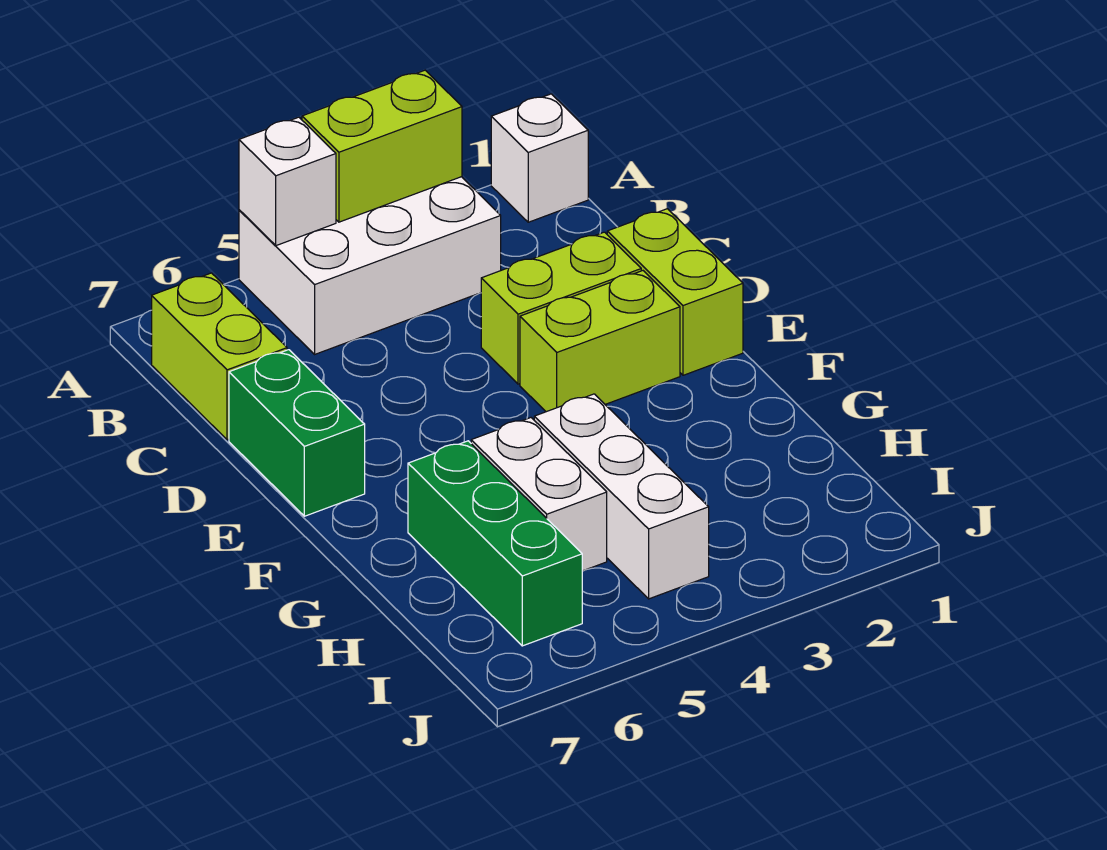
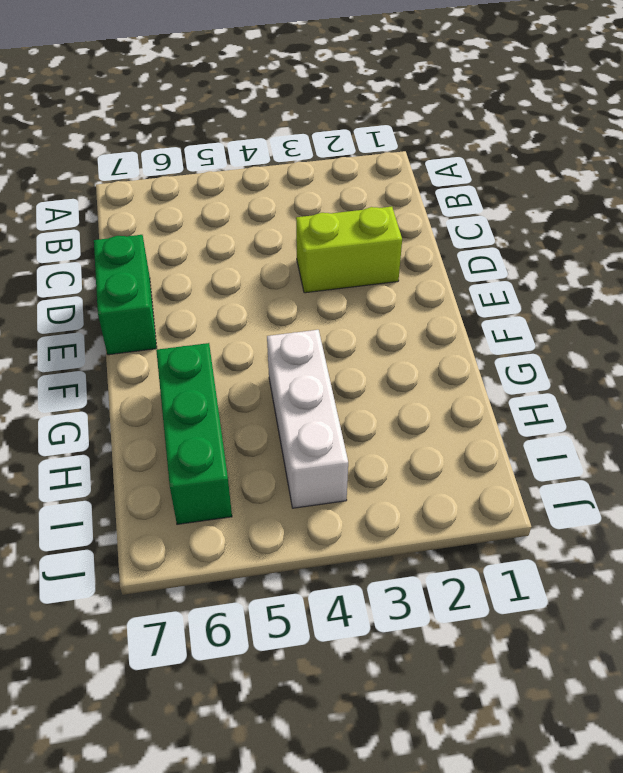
none -> white 1x1 brick [491,94,588,222]
none -> white 2x3 brick [239,177,501,354]
none -> lime 1x2 brick [152,273,287,440]

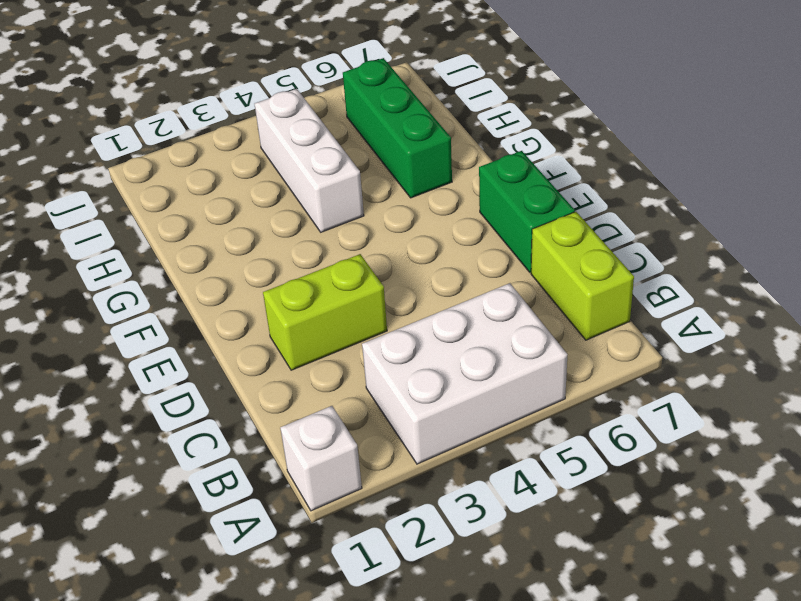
none -> lime 1x2 brick [607,209,743,375]
none -> lime 1x2 brick [520,271,680,412]
none -> white 1x2 brick [471,418,607,571]

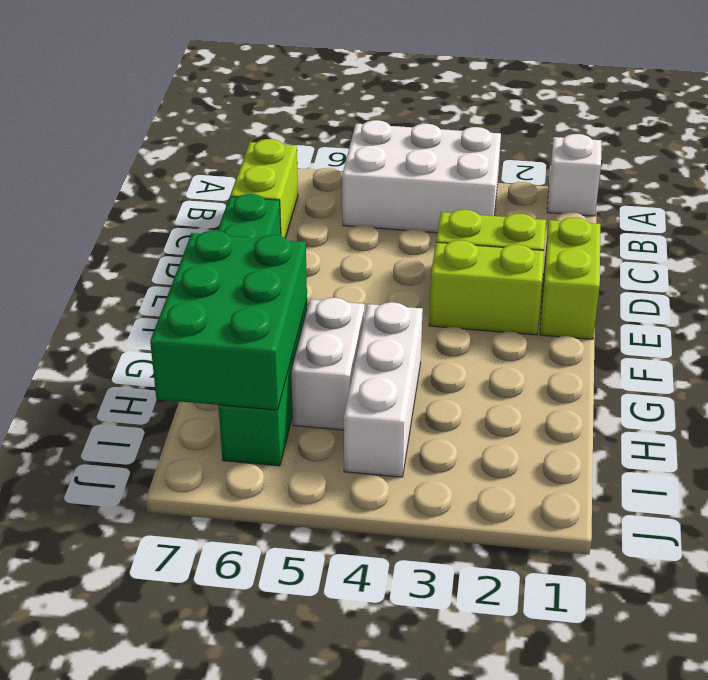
green 2x3 brick [150,231,307,410] -> none
none -> lime 1x2 brick [302,70,462,222]
none -> white 1x1 brick [239,117,336,246]

